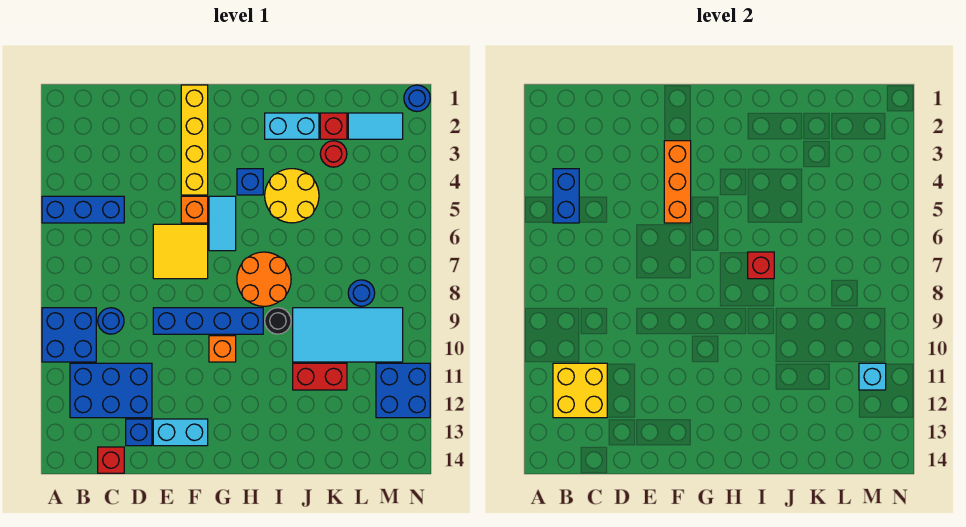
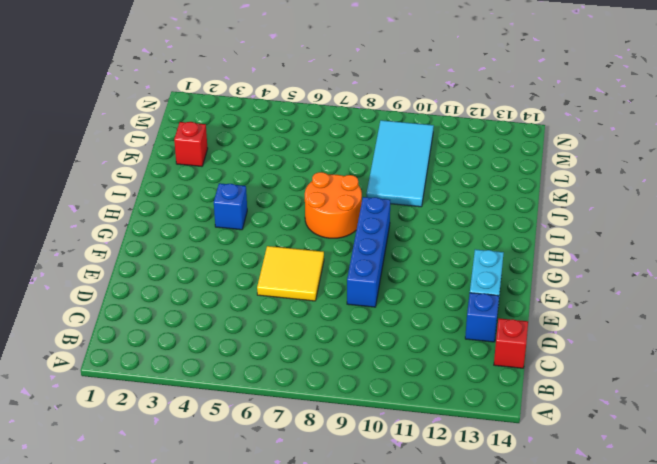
none -> blue 1x3 brick [42,196,124,223]
none -> blue 2x2 brick [42,308,96,362]
none -> blue 2x3 brick [70,363,152,418]
none -> blue 1x1 round brick [98,308,124,334]

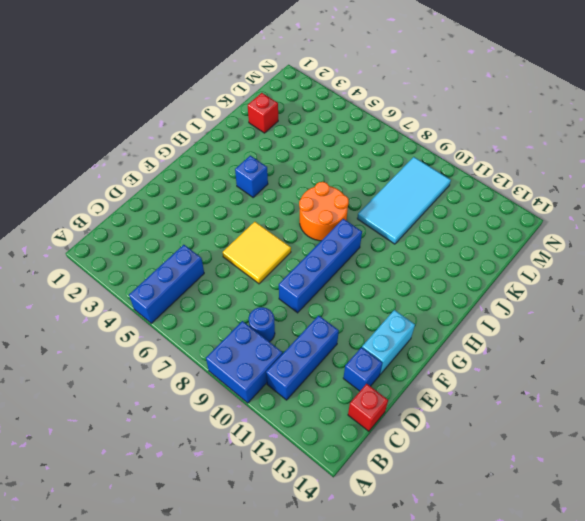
blue 1x3 brick [266,315,339,400] -> blue 2x3 brick [70,363,152,418]
none -> yellow 1x4 brick [181,85,208,195]
none -> orange 1x1 brick [181,196,208,223]
none -> cyan 1x2 tile [209,196,236,251]
none -> orange 1x1 brick [209,336,236,362]

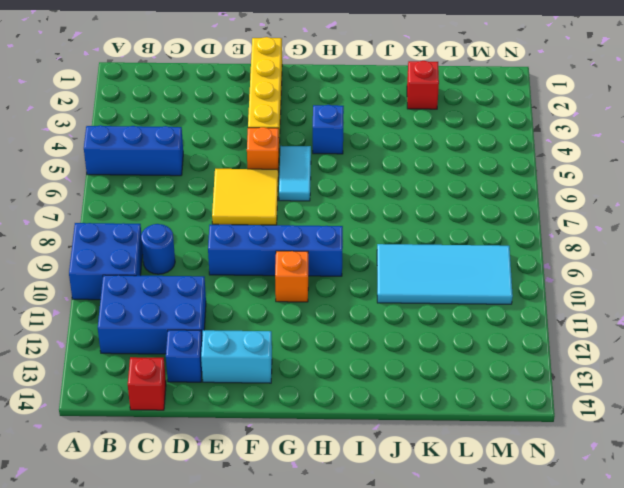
none -> orange 2x2 round brick [237,252,291,306]
none -> cyan 1x2 brick [265,113,319,139]
none -> yellow 2x2 round brick [265,169,319,223]
none -> black 1x1 round brick [265,308,291,334]

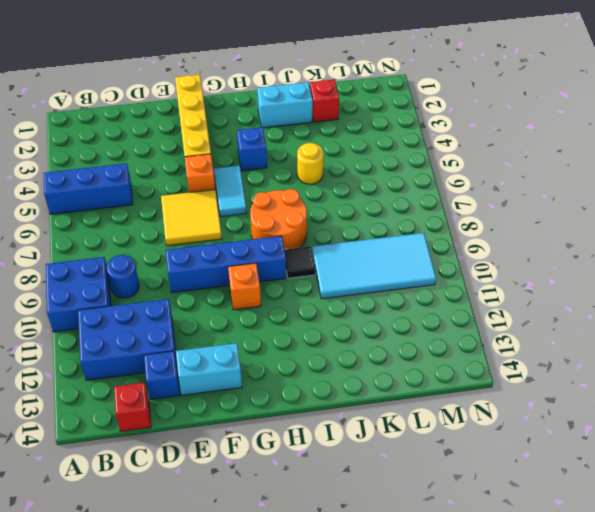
black 1x1 tile [284,246,315,278] -> black 1x1 round brick [265,308,291,334]
yellow 1x1 round brick [297,143,324,184] -> yellow 2x2 round brick [265,169,319,223]
none -> red 1x2 brick [293,363,347,390]
none -> red 1x1 round brick [320,141,347,167]
none -> cyan 1x2 tile [348,113,403,139]
none -> blue 1x1 round brick [348,280,375,306]

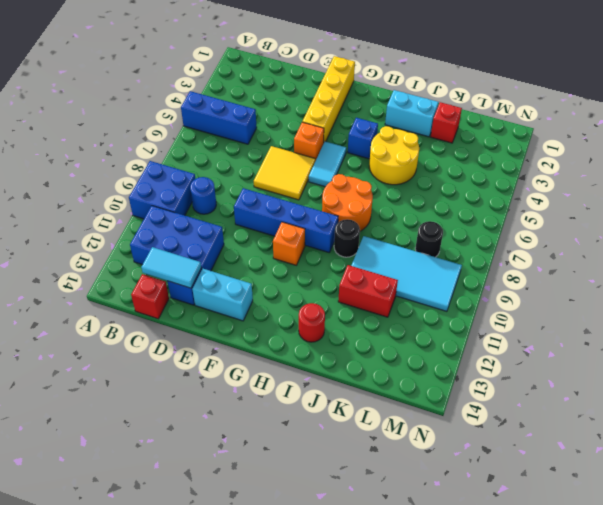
cyan 1x2 tile [141,247,201,288] -> cyan 1x2 tile moved to [348,113,403,139]
red 1x1 round brick [299,303,325,342] -> red 1x1 round brick moved to [320,141,347,167]
black 1x1 round brick [415,221,443,257] -> blue 1x1 round brick [348,280,375,306]
none -> blue 2x2 brick [376,363,430,418]
none -> blue 1x1 round brick [404,85,430,111]
none -> blue 1x2 brick [553,169,579,223]
none -> yellow 2x2 brick [553,363,607,418]

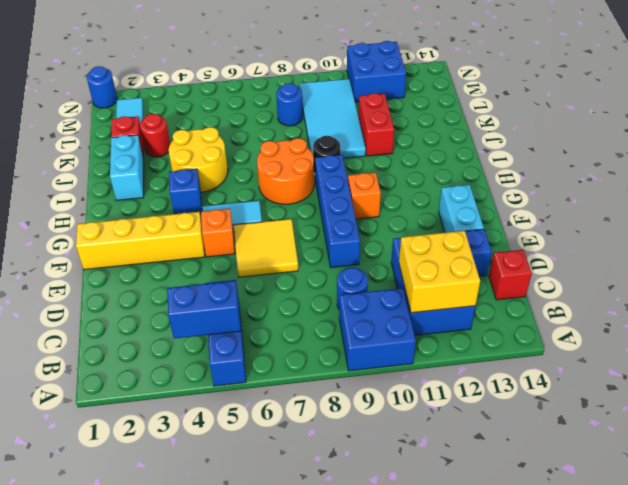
none -> orange 1x3 brick [664,141,691,223]
none -> red 1x1 brick [748,252,774,279]
none -> cyan 1x1 brick [859,363,886,390]

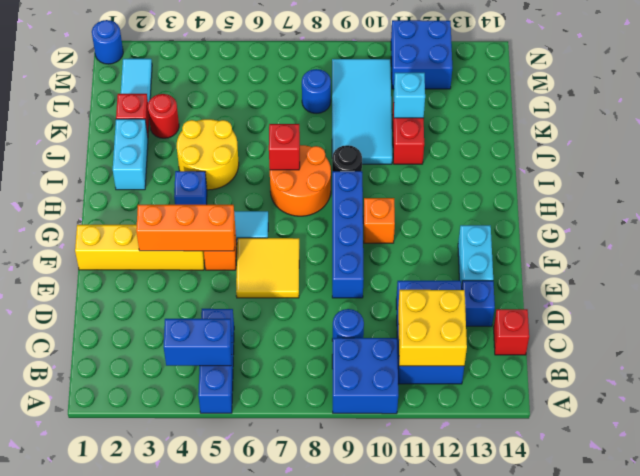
cyan 1x1 brick [394,73,425,118] -> cyan 1x1 brick moved to [859,363,886,390]

